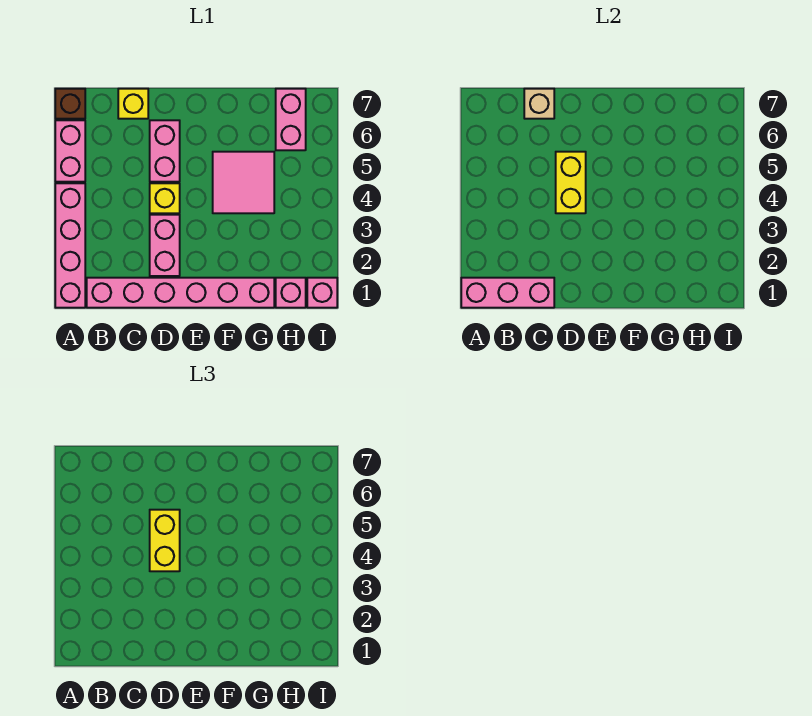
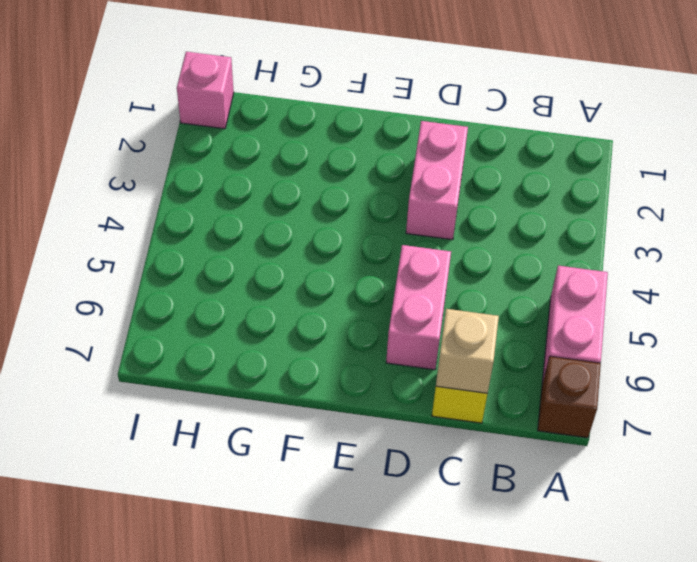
none -> pink 1x4 brick [55,183,85,308]
none -> pink 1x6 brick [87,278,274,308]
none -> yellow 1x1 brick [150,183,180,213]

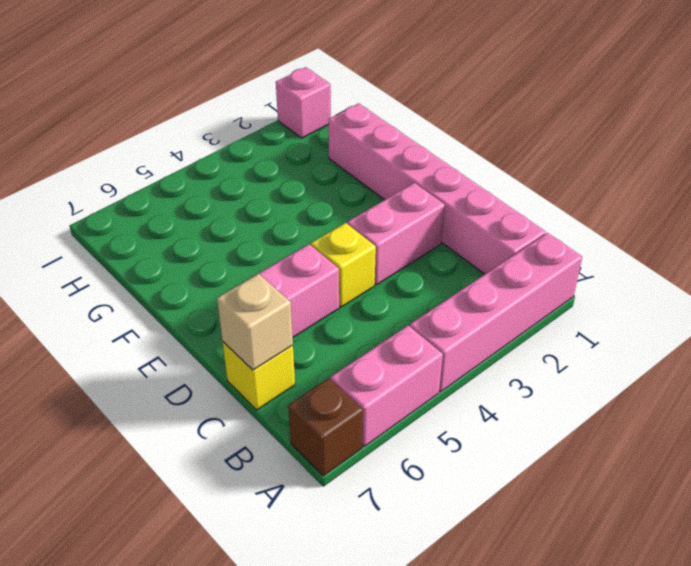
none -> pink 2x2 tile [213,152,274,213]
none -> pink 1x1 brick [276,278,306,308]
none -> pink 1x2 brick [276,89,306,150]

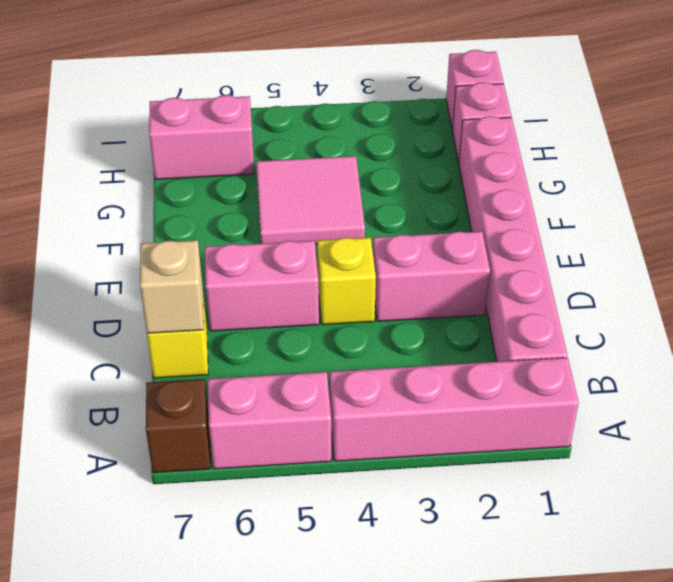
none -> pink 1x3 brick [461,278,554,308]
none -> yellow 1x2 brick [556,152,586,213]
none -> yellow 1x2 brick [150,510,180,571]

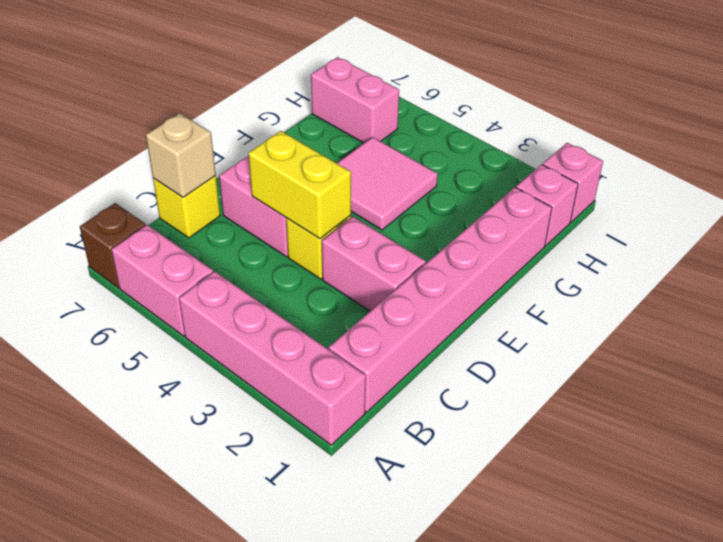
none -> pink 1x3 brick [461,278,554,308]
none -> yellow 1x2 brick [150,510,180,571]

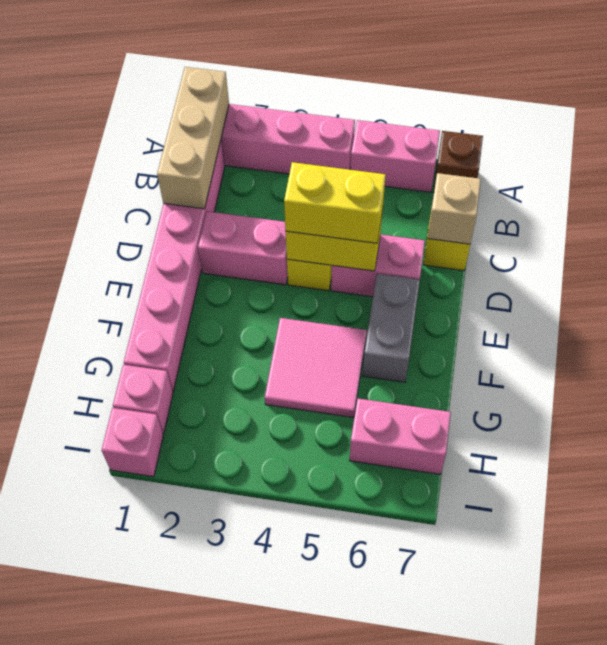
tan 1x3 brick [157,67,229,209] -> pink 1x3 brick [461,278,554,308]
grey 1x2 brick [363,274,420,382] -> none

